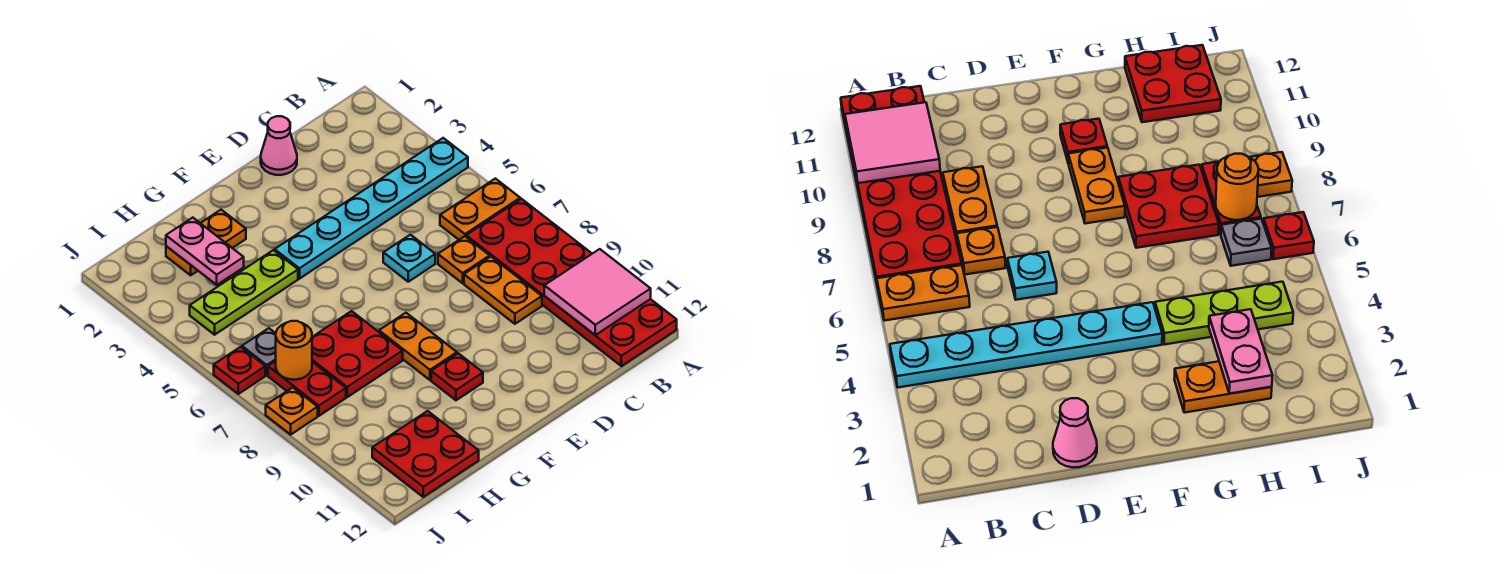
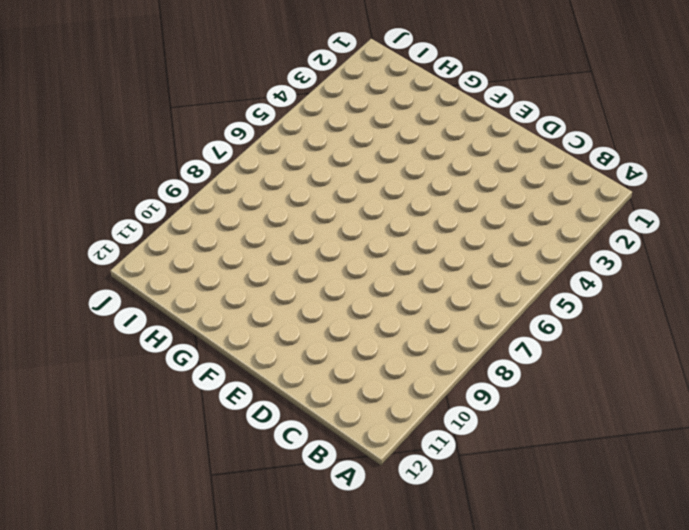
none -> cyan 1x6 plate [275,138,468,279]
none -> orange 1x2 plate [440,179,520,240]
none -> red 2x6 plate [466,199,677,366]

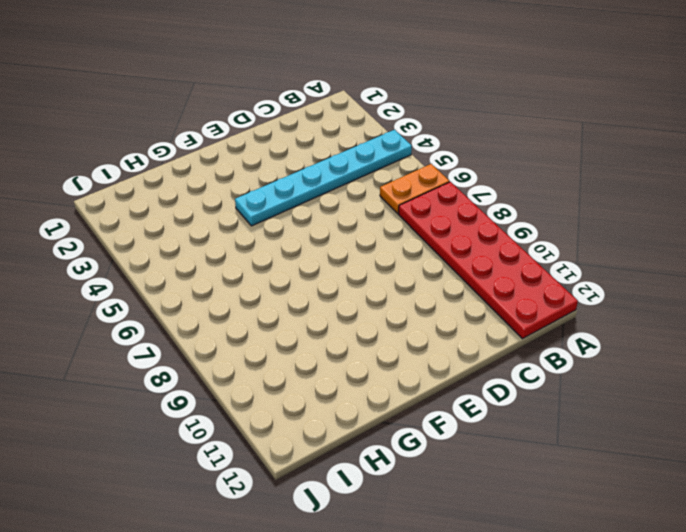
none -> orange 1x1 plate [438,236,490,283]
none -> orange 1x2 plate [464,257,542,324]
none -> pink 1x1 cone [261,116,297,175]

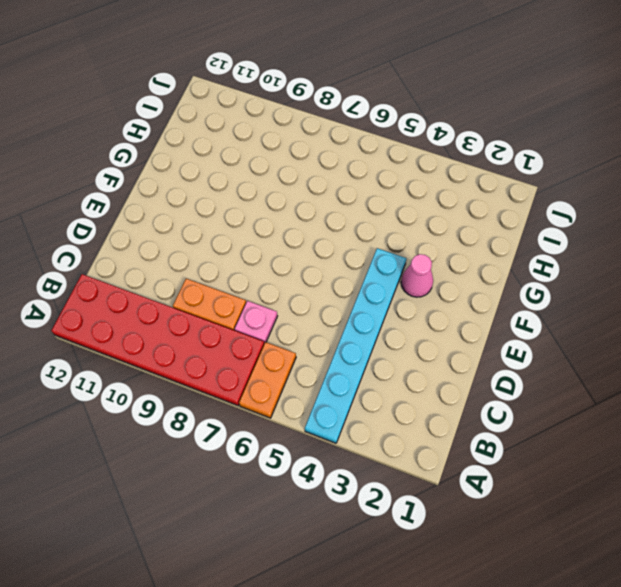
pink 1x1 plate [235,301,277,344] -> orange 1x1 plate [438,236,490,283]
pink 1x1 cone [401,254,433,297] -> pink 1x1 cone moved to [261,116,297,175]
none -> cyan 1x1 plate [383,235,435,282]
none -> orange 1x2 plate [379,313,457,380]
none -> red 1x1 plate [431,353,483,400]

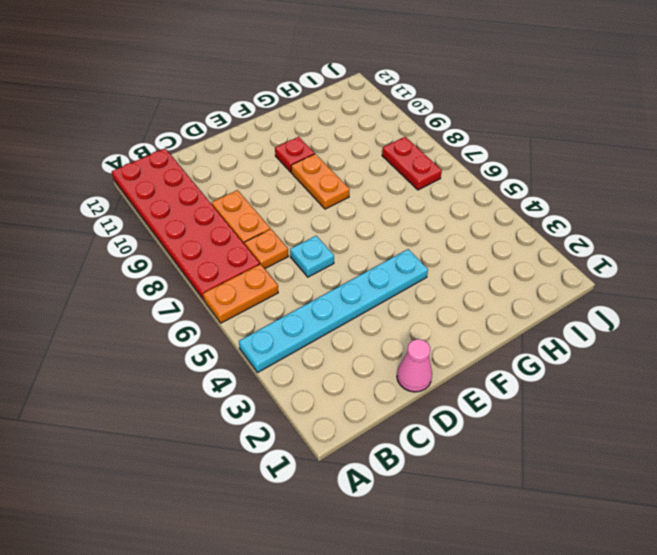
none -> orange 1x2 plate [166,210,246,275]
none -> lime 1x3 plate [190,250,298,335]
none -> red 2x2 plate [312,311,403,397]

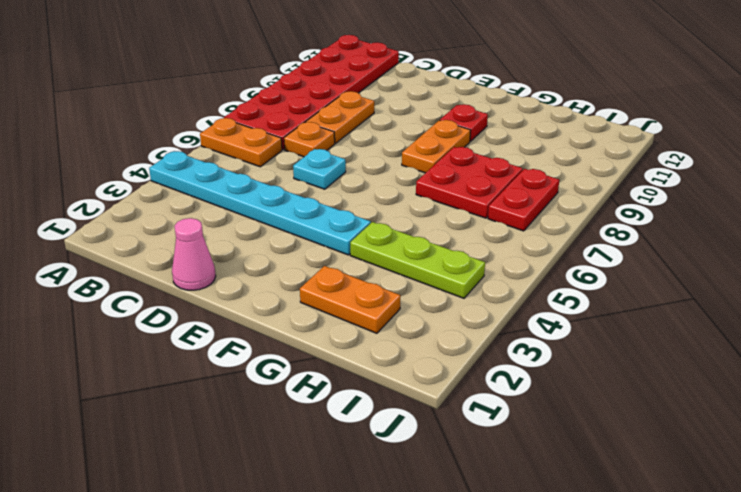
none -> red 2x2 plate [372,411,479,497]
none -> grey 1x1 plate [242,328,276,375]
none -> red 1x1 plate [214,347,265,394]

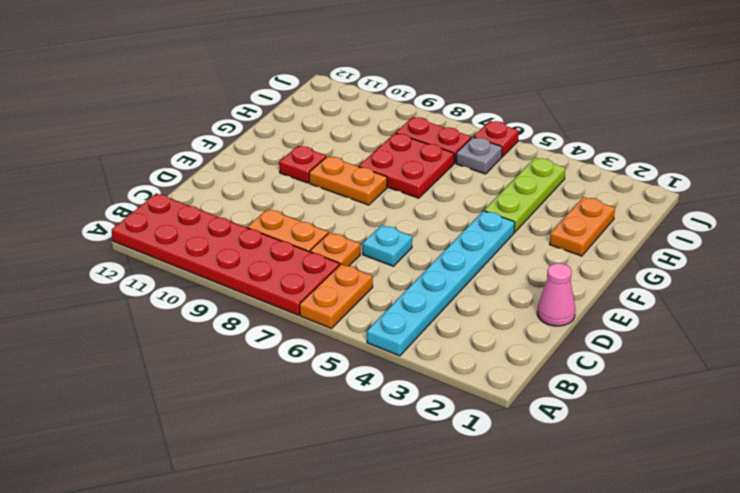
none -> red 2x2 plate [372,411,479,497]
none -> orange 1x1 plate [266,387,318,434]
none -> pink 2x2 tile [544,249,651,335]

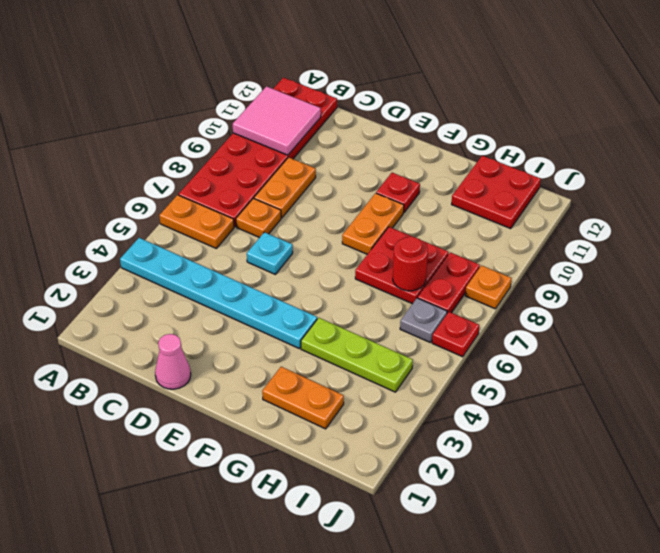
red 1x1 round brick [393,237,428,291] -> none
none -> pink 1x2 plate [166,218,244,285]
none -> orange 1x1 round brick [276,321,312,380]

